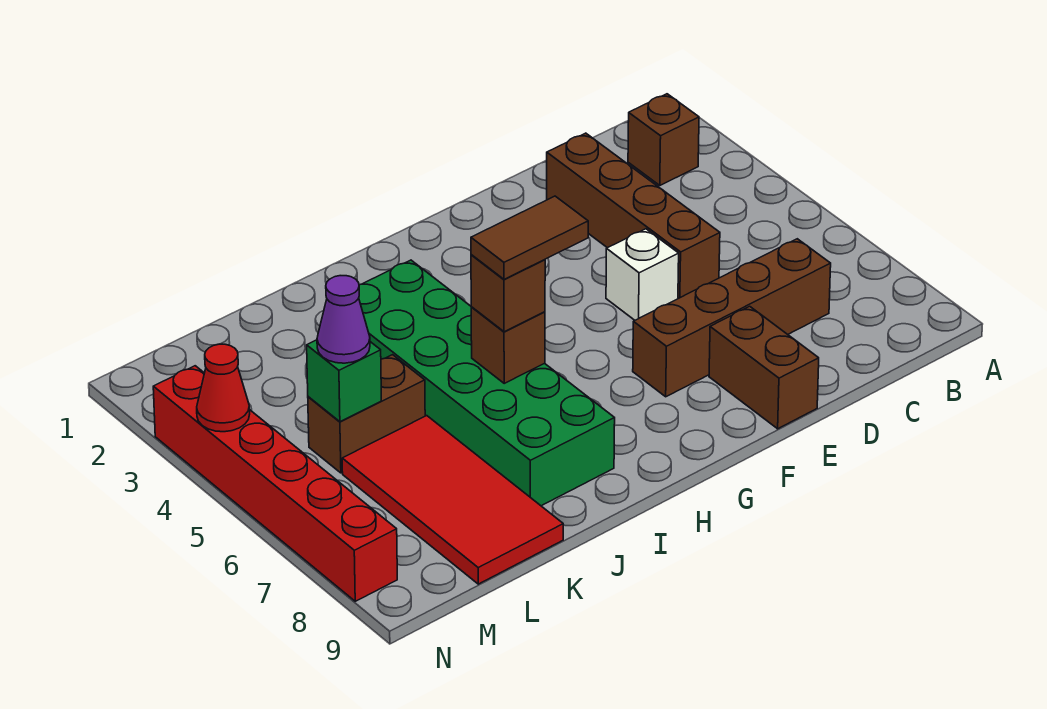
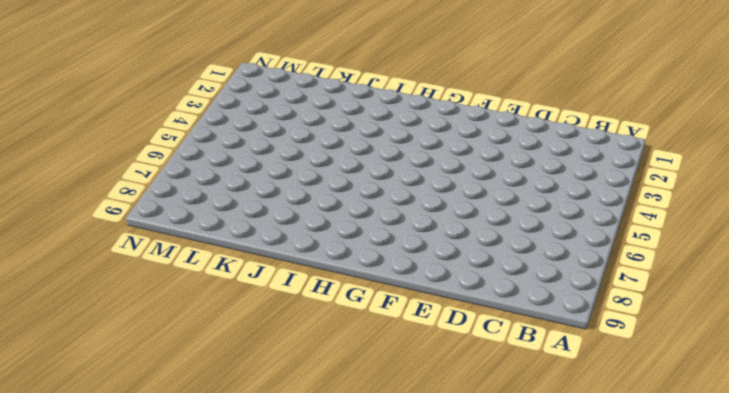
none -> brown 1x1 brick [628,94,699,185]
none -> brown 1x4 brick [633,239,831,397]
none -> brown 1x4 brick [547,133,720,299]

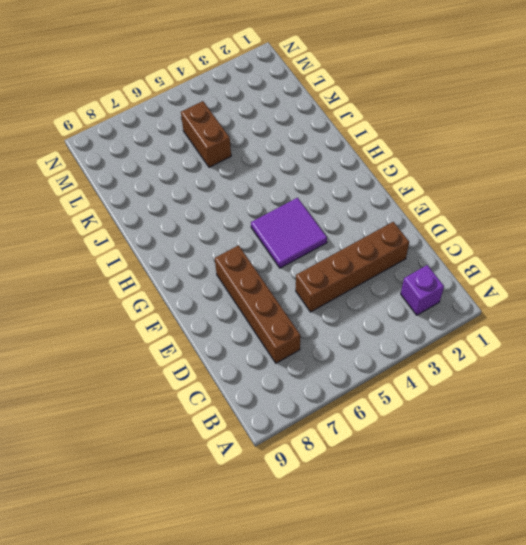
purple 1x1 brick [401,265,444,315] -> brown 1x1 brick [628,94,699,185]
purple 2x2 tile [251,198,327,268] -> none
none -> white 1x1 brick [606,229,679,320]
none -> brown 1x2 brick [709,306,819,429]
none -> green 2x6 brick [359,260,615,506]

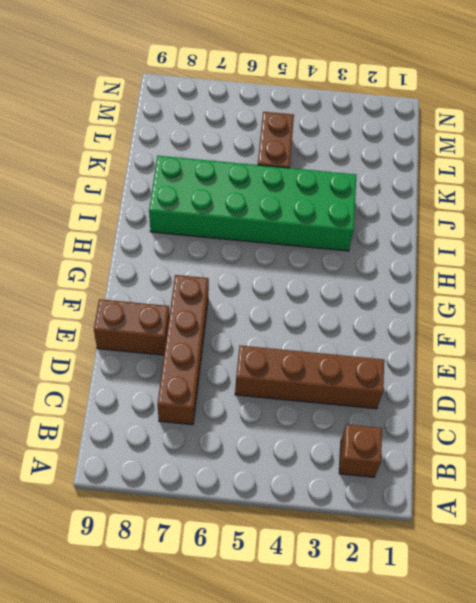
none -> white 1x1 brick [606,229,679,320]
none -> red 2x4 tile [342,416,563,584]
none -> red 1x6 brick [153,366,397,601]

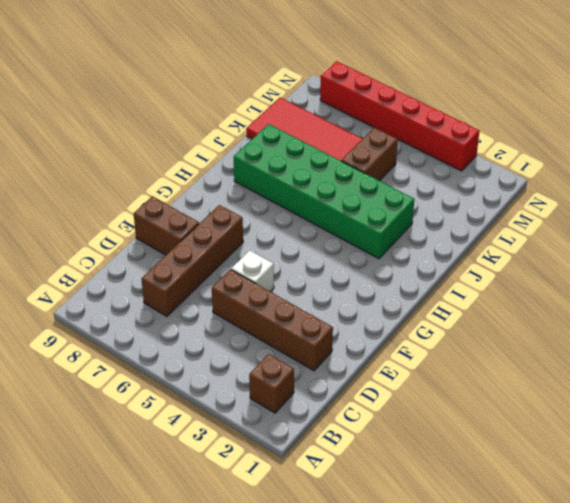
none -> brown 1x1 brick [471,307,545,383]
none -> green 1x1 brick [307,340,381,422]
none -> red 1x1 cone [197,344,250,432]

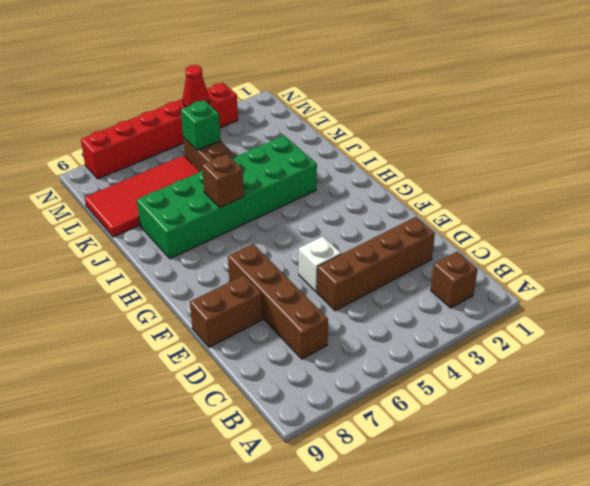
none -> brown 1x1 brick [471,255,545,332]
none -> purple 1x1 cone [317,276,370,363]
none -> brown 1x2 tile [471,196,588,279]

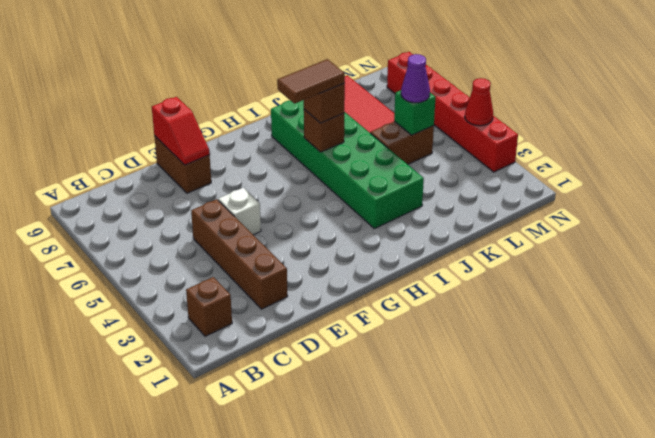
red 1x2 slope [152,97,210,165] -> none
none -> brown 1x4 brick [633,239,831,397]

